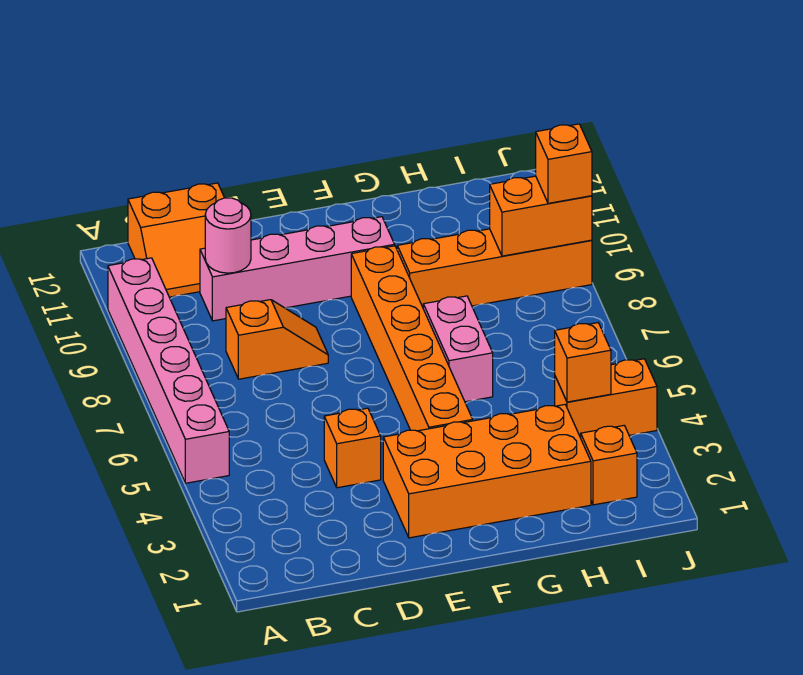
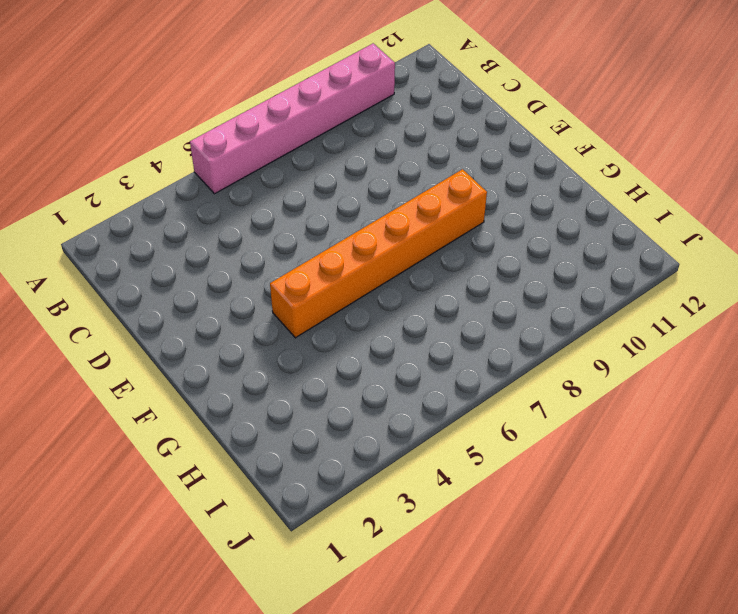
none -> orange 2x2 slope [128,183,224,297]
none -> orange 1x2 slope [226,300,328,379]
none -> pink 1x4 brick [200,217,395,321]

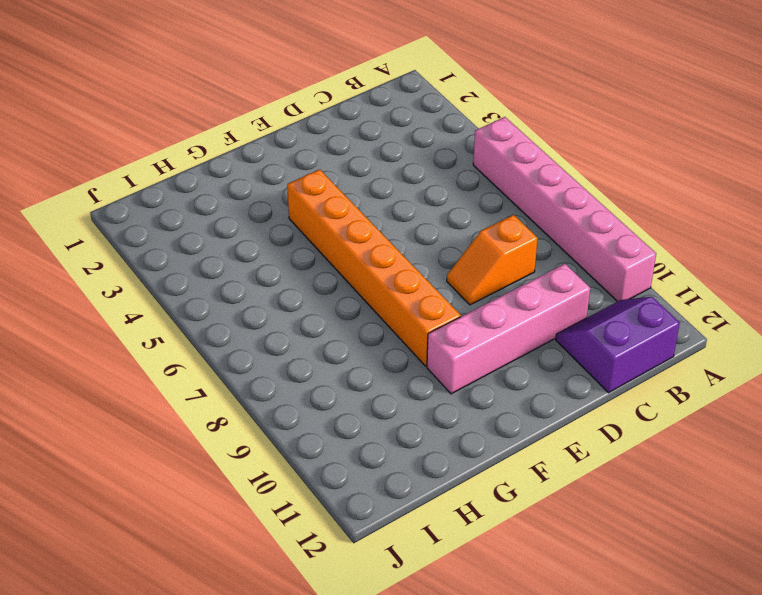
purple 2x2 slope [556,297,680,393] -> orange 2x2 slope [128,183,224,297]
none -> orange 1x1 brick [324,408,381,488]
none -> orange 2x4 brick [383,405,591,538]
none -> pink 1x2 brick [423,296,493,402]

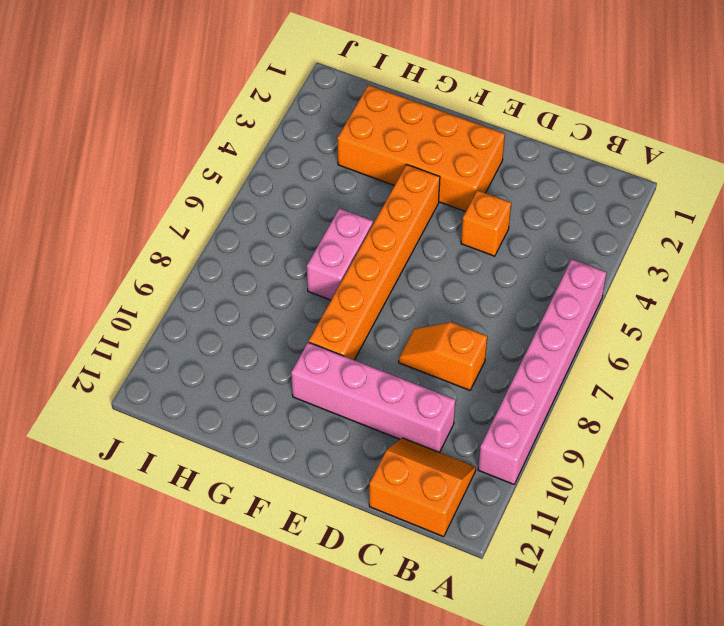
none -> orange 1x4 brick [397,229,592,307]
none -> orange 1x1 brick [581,426,637,505]
none -> orange 1x2 brick [555,359,657,438]

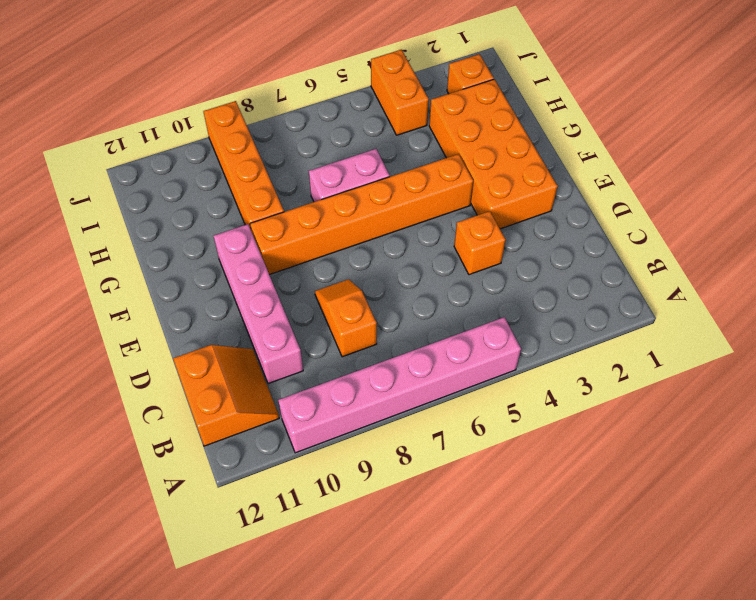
none -> pink 1x1 round brick [205,198,251,273]
none -> orange 1x1 brick [555,323,611,402]
none -> orange 1x2 brick [490,176,592,256]

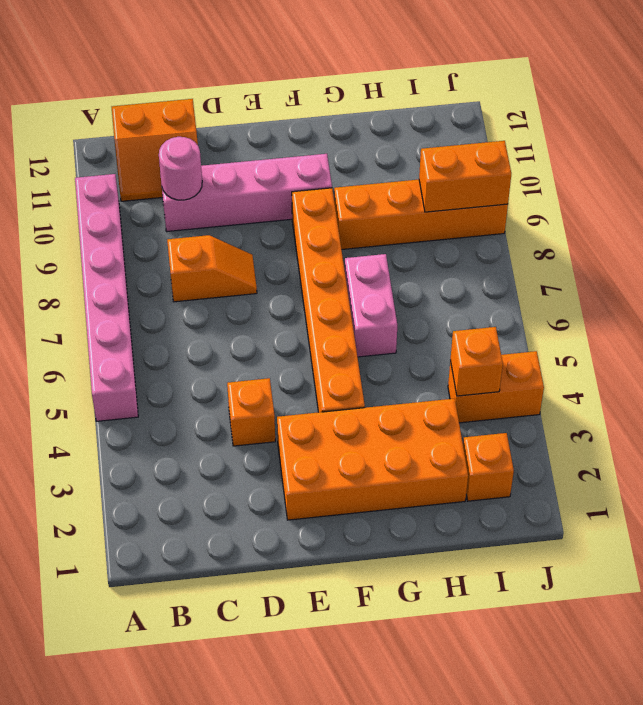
none -> orange 1x1 brick [536,124,592,203]

